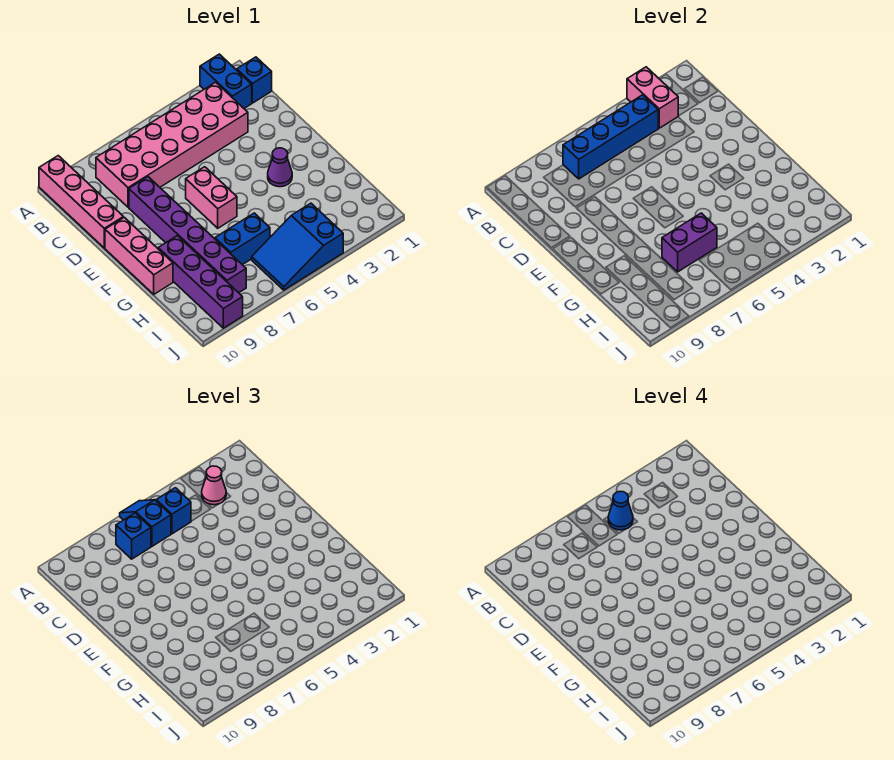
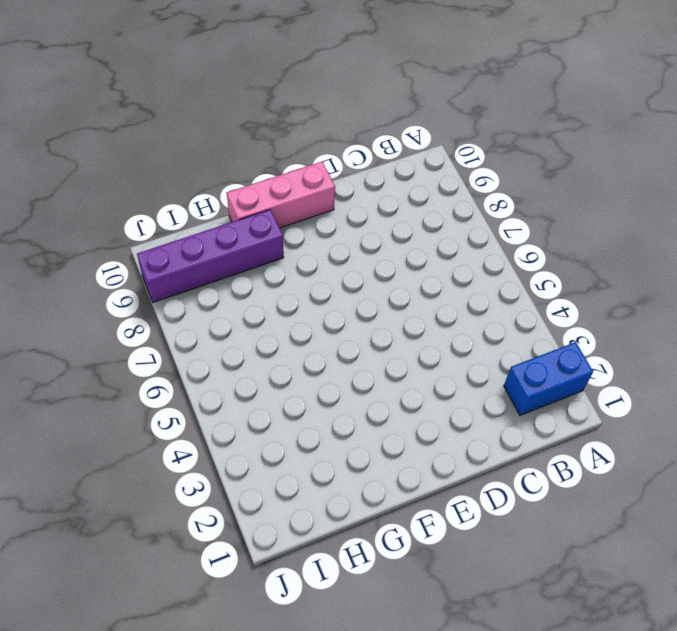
none -> pink 1x4 brick [39,156,123,248]
none -> blue 1x1 brick [237,57,272,103]
none -> pink 2x6 brick [96,82,248,207]

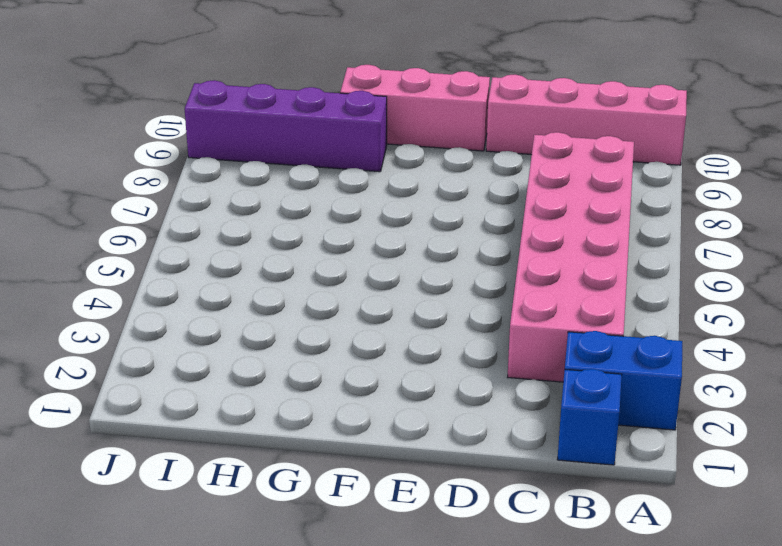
none -> purple 1x6 brick [129,177,246,293]
none -> pink 1x2 brick [186,167,237,228]
none -> purple 1x1 cone [268,148,292,187]

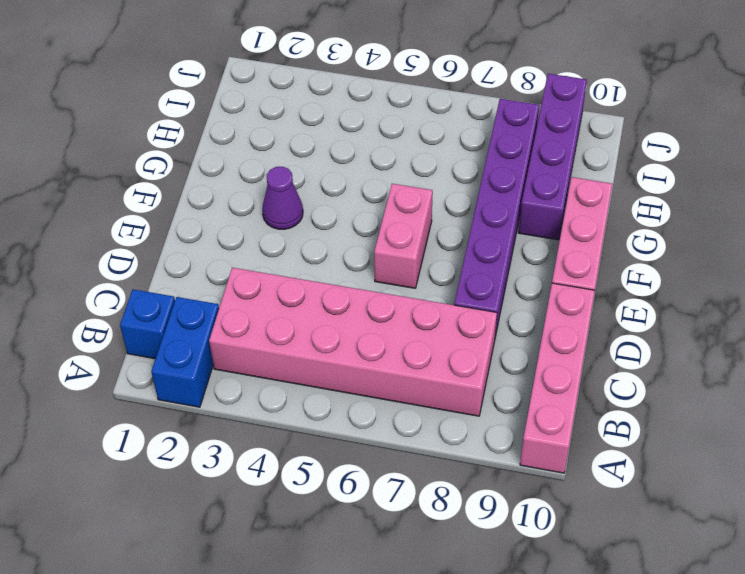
none -> blue 1x2 brick [215,213,270,265]
none -> blue 2x3 slope [252,203,343,290]
none -> pink 1x2 brick [627,67,678,128]

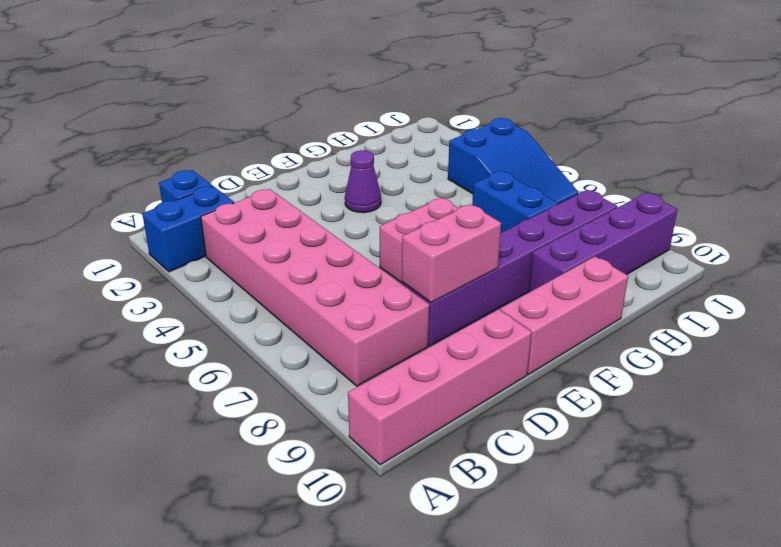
pink 1x2 brick [402,204,501,302] -> pink 1x2 brick moved to [627,67,678,128]
none -> blue 1x4 brick [563,95,658,179]
none -> purple 1x2 brick [662,213,717,272]
none -> blue 1x2 slope [120,500,171,547]

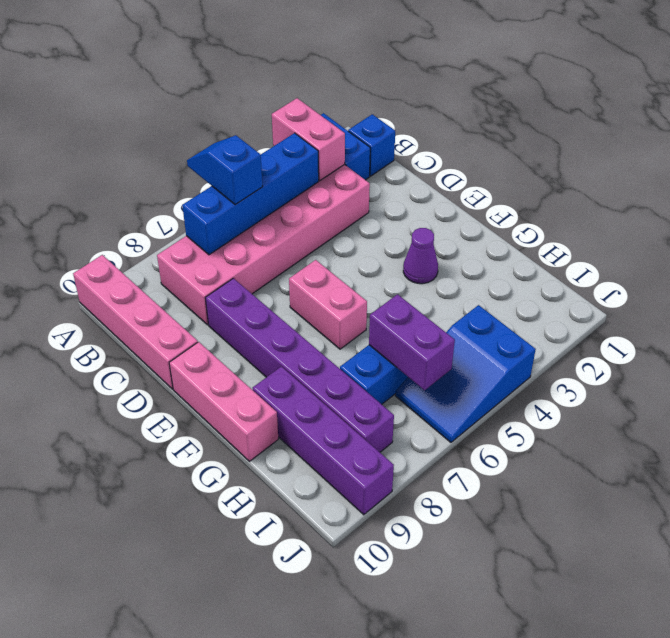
purple 1x2 brick [369,294,455,390] -> purple 1x2 brick turned to [662,213,717,272]
none -> pink 1x1 cone [202,466,226,505]
none -> blue 1x1 brick [156,488,191,534]
none -> blue 1x1 brick [116,513,151,559]

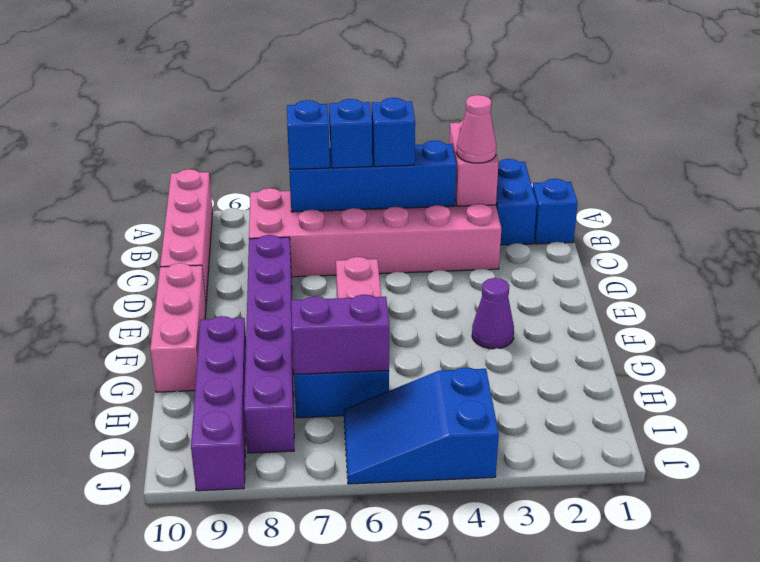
none -> blue 1x1 cone [608,491,633,530]

